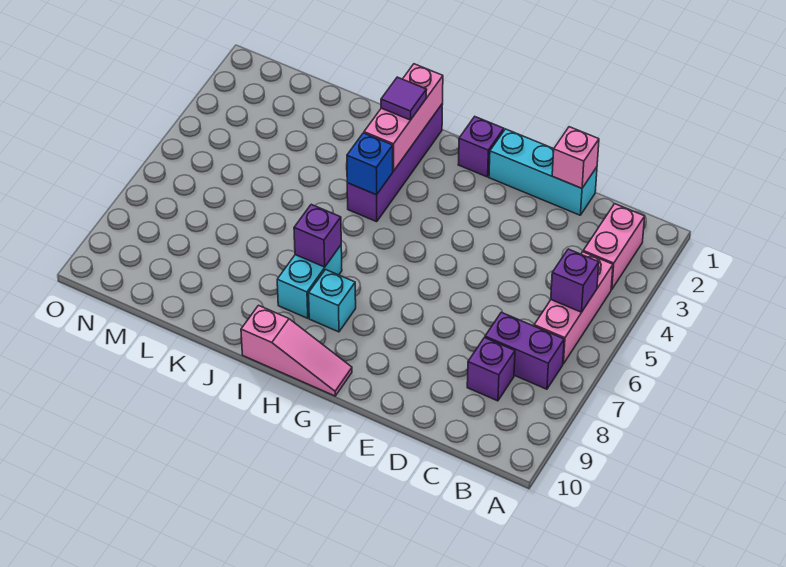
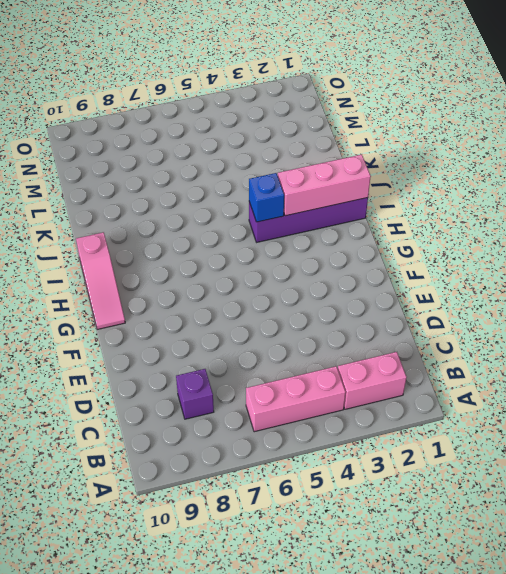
none -> purple 1x2 brick [485,312,564,389]
none -> cyan 1x3 brick [489,129,597,215]
none -> purple 1x1 brick [458,117,504,177]

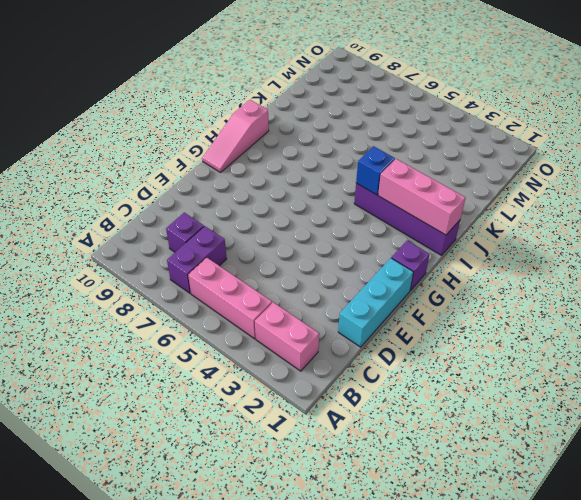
none -> cyan 1x1 brick [309,270,356,332]
none -> cyan 1x2 brick [277,245,342,318]
none -> purple 1x1 brick [551,249,599,312]

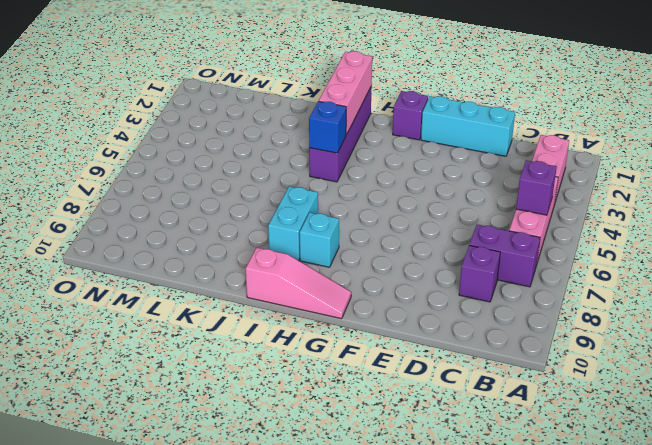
none -> pink 1x1 brick [552,127,599,188]
none -> purple 1x1 brick [294,204,341,267]
none -> purple 1x1 tile [381,77,427,120]

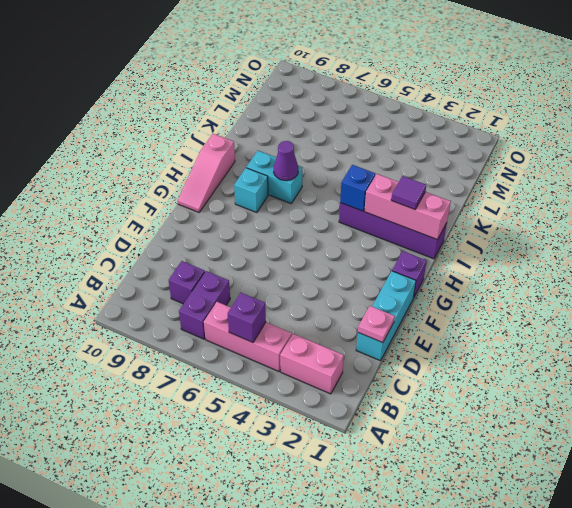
pink 1x1 plate [358,306,395,343] -> pink 1x1 brick [552,127,599,188]
purple 1x1 cone [274,141,298,181] -> purple 1x1 brick [294,204,341,267]

